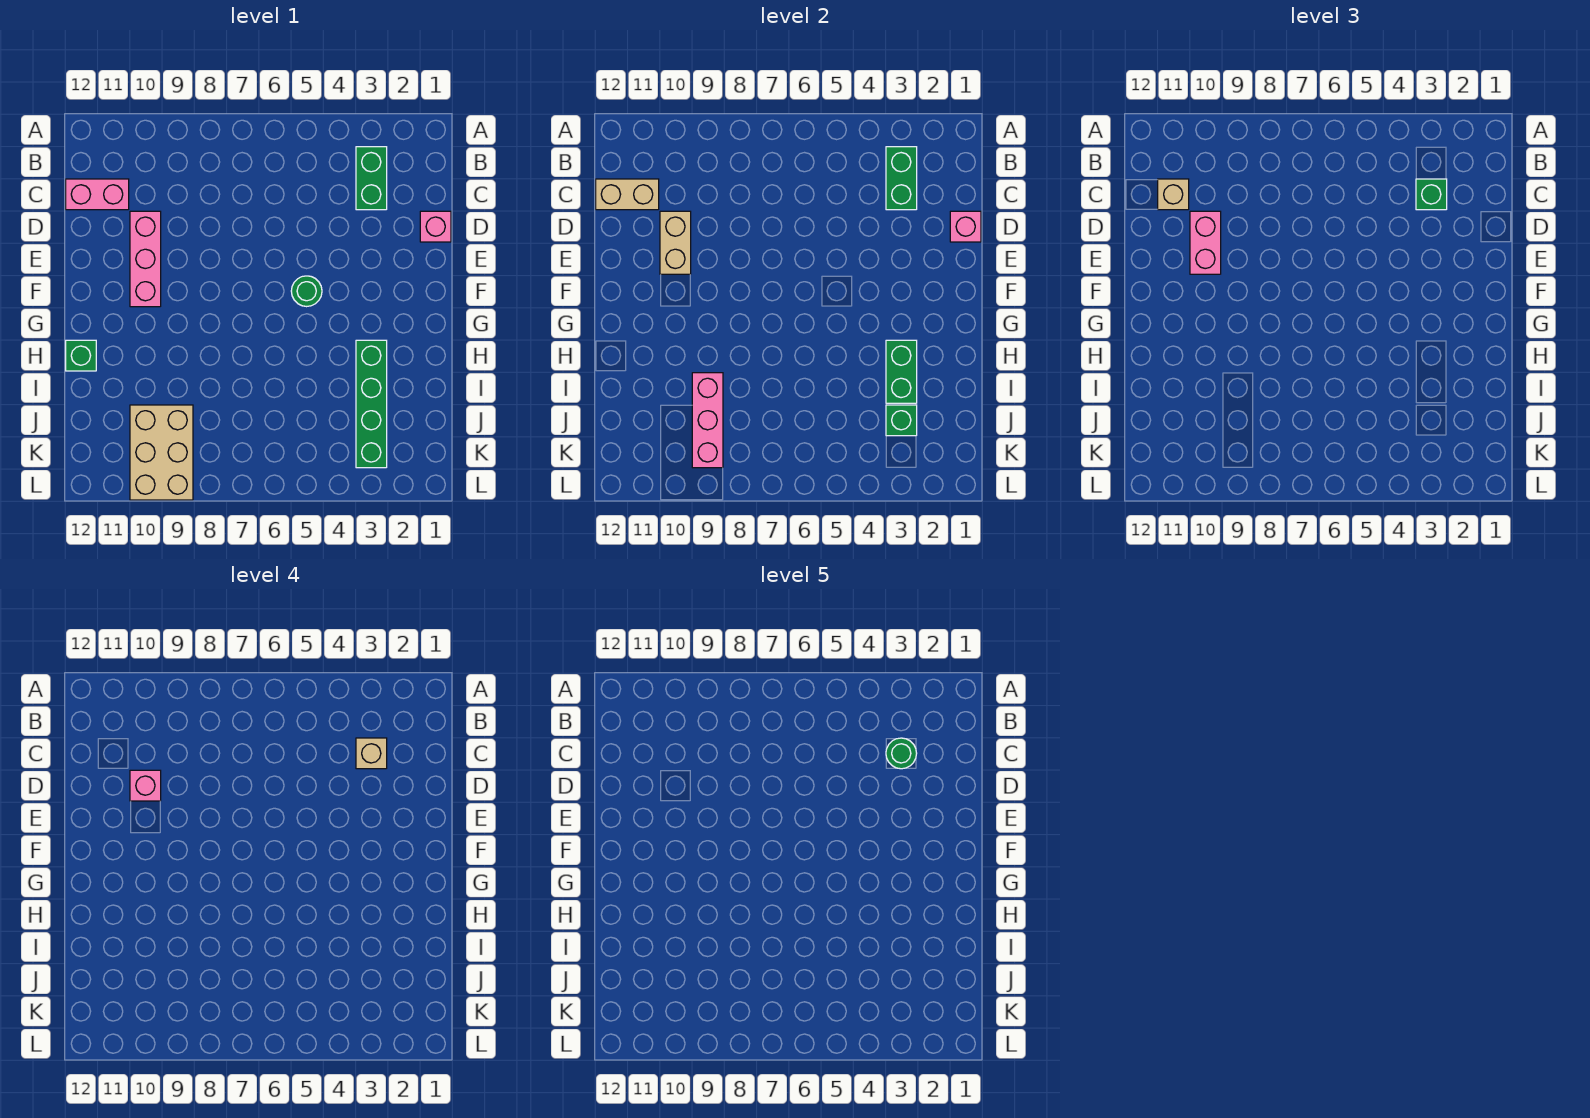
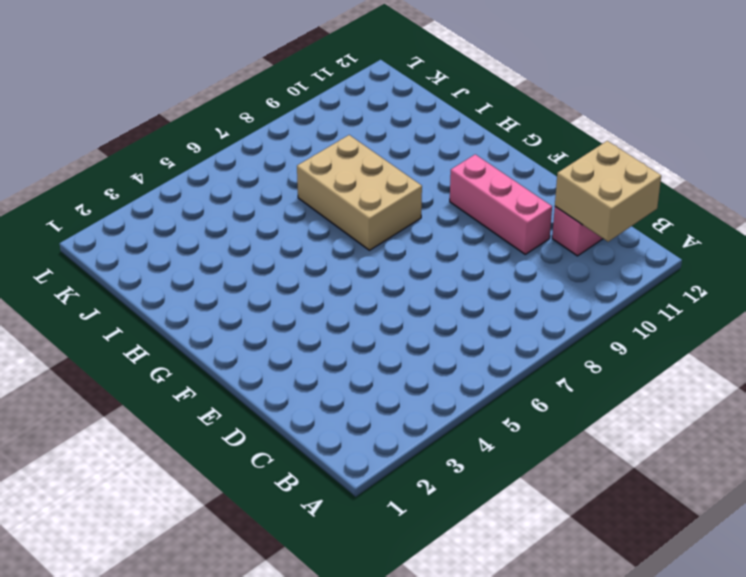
tan 2x2 brick [555,141,661,242] -> tan 1x2 brick [596,179,659,210]
tan 2x3 brick [297,135,422,250] -> tan 2x3 brick moved to [130,405,193,500]
none -> green 1x2 brick [356,147,387,210]
none -> pink 1x1 brick [420,211,451,242]
none -> green 1x1 round brick [291,276,322,307]

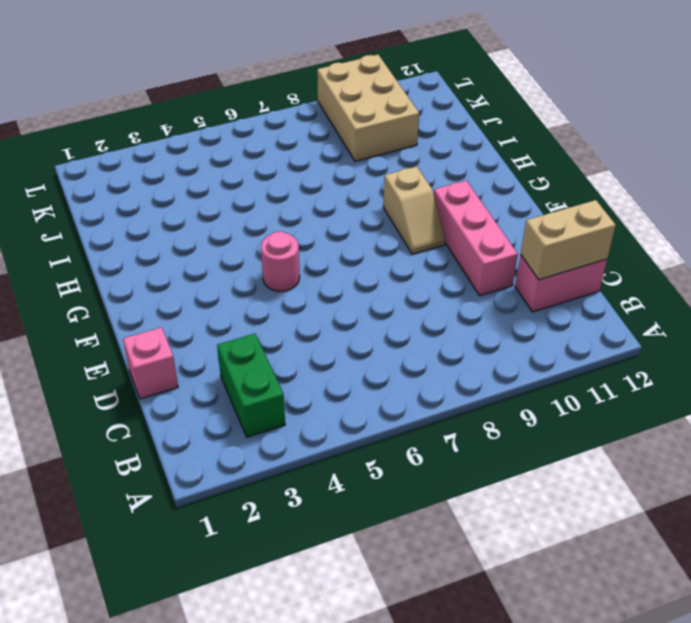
pink 1x1 round brick [261,232,300,291] -> green 1x1 round brick [291,276,322,307]
tan 1x2 slope [383,166,445,254] -> none
none -> green 1x4 brick [356,340,387,468]
none -> green 1x1 brick [66,340,96,371]
none -> green 1x2 brick [886,147,917,210]

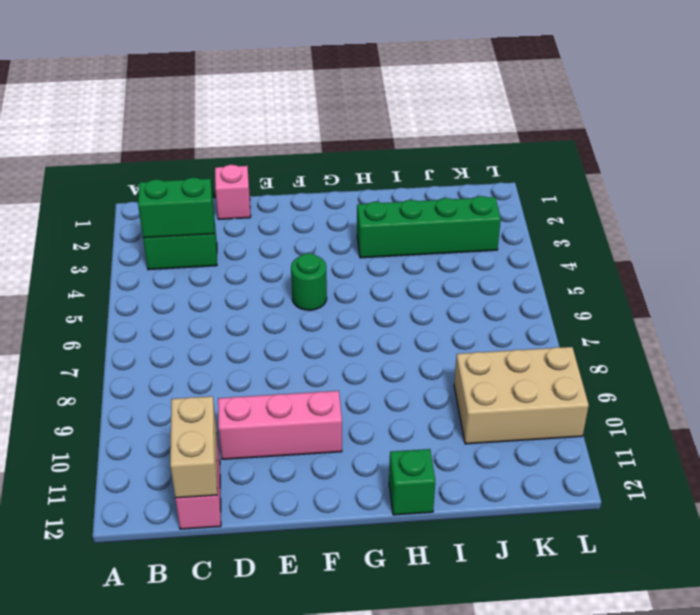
none -> pink 1x1 brick [950,211,981,242]
none -> tan 1x2 brick [660,211,691,274]
none -> green 1x2 brick [886,340,917,403]

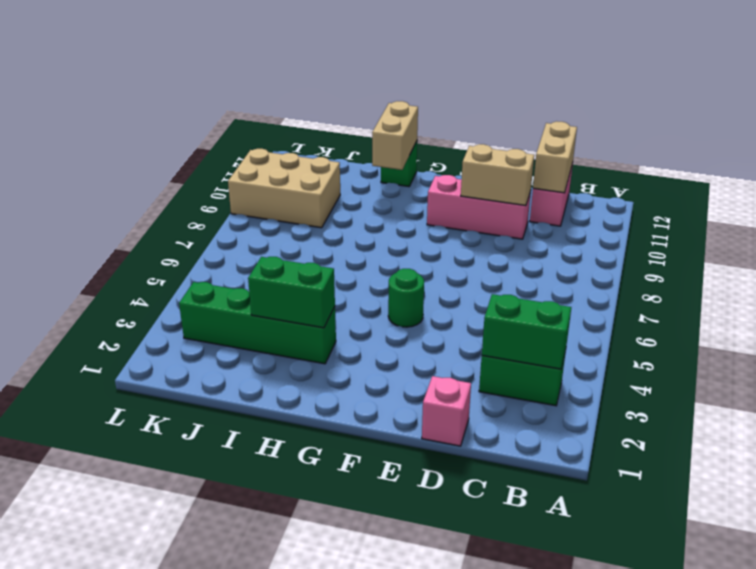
tan 1x2 brick [372,101,418,170] -> none
none -> pink 1x1 brick [950,211,981,242]
none -> pink 1x3 brick [692,373,723,468]
none -> green 1x1 brick [886,405,917,436]

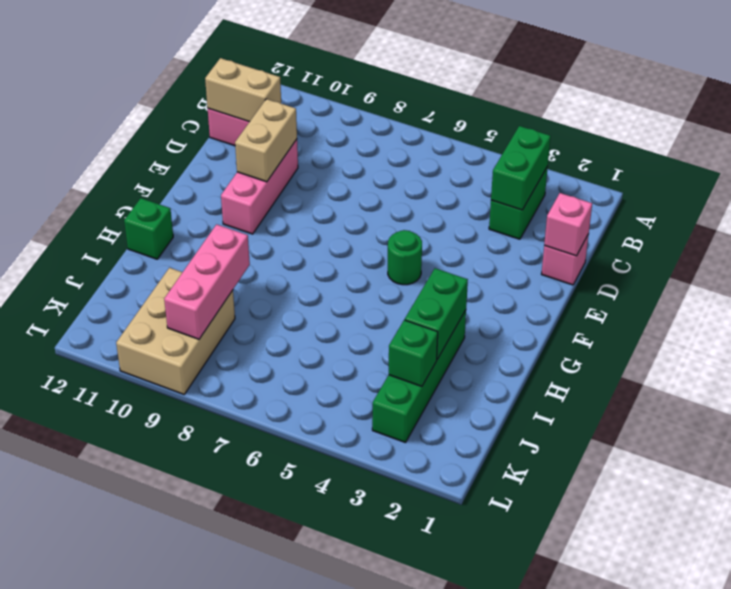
none -> green 1x1 brick [1416,179,1447,210]
none -> tan 1x1 brick [1158,179,1189,210]
none -> pink 1x2 brick [1190,211,1221,274]

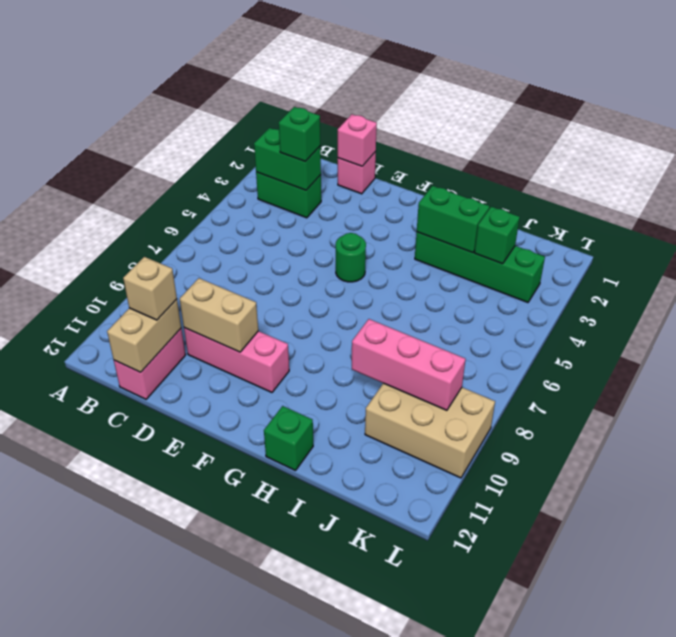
none -> pink 1x2 brick [1190,211,1221,274]
none -> tan 1x1 brick [356,738,387,769]
none -> pink 1x1 brick [130,770,161,801]

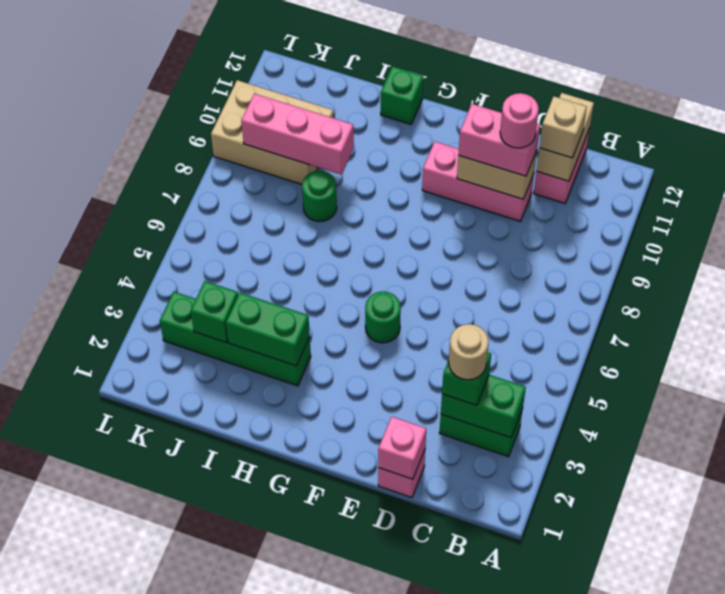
tan 1x1 round brick [449,324,489,380] -> tan 1x1 brick [356,738,387,769]
pink 1x1 round brick [500,93,539,148] -> pink 1x1 brick [130,770,161,801]
green 1x1 round brick [302,171,337,222] -> green 1x1 round brick moved to [886,738,917,769]

